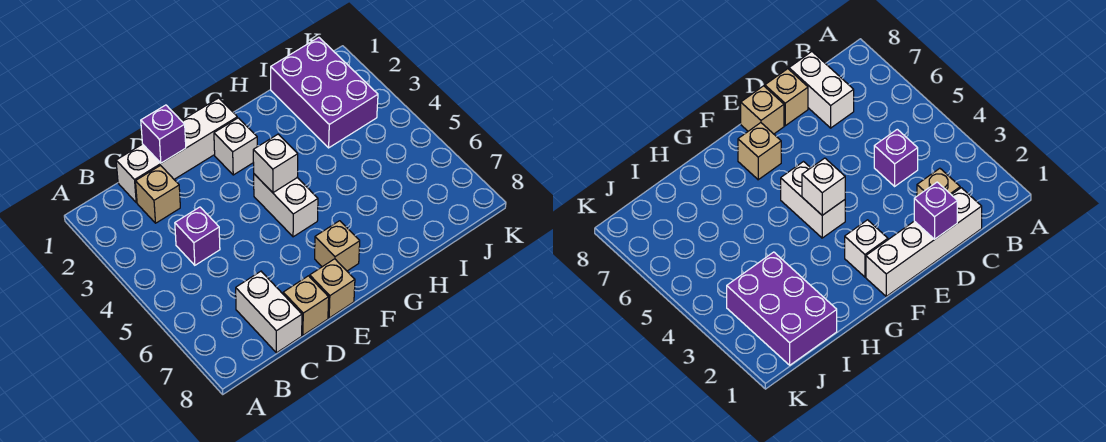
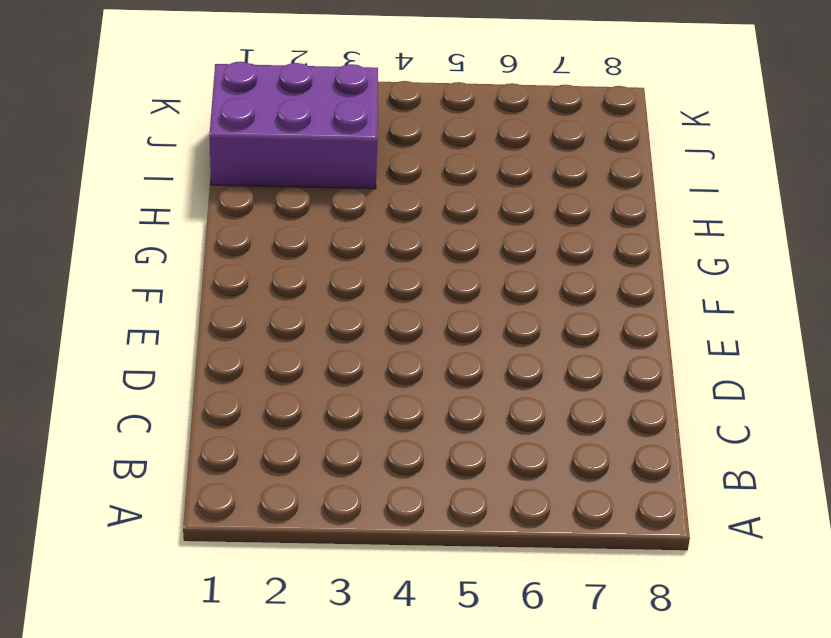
none -> white 1x4 brick [116,98,237,202]
none -> tan 1x1 brick [136,166,180,223]
none -> purple 1x1 brick [175,207,220,265]

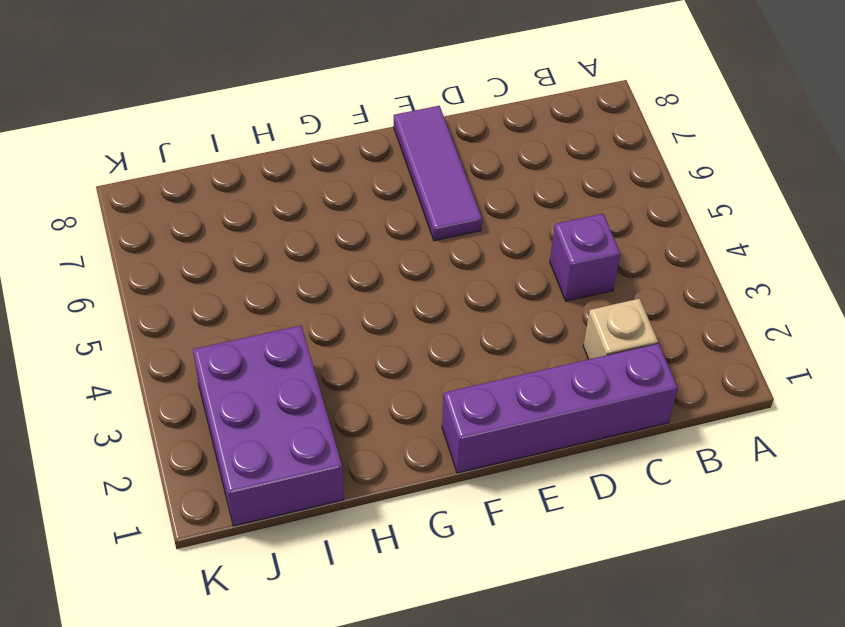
purple 1x4 brick [442,343,678,473] -> white 1x4 brick [116,98,237,202]
purple 1x3 tile [394,106,482,241] -> tan 1x1 brick [310,259,355,318]
none -> white 1x2 brick [236,271,302,353]
none -> tan 1x1 brick [283,276,329,335]
none -> white 1x1 brick [214,118,257,175]

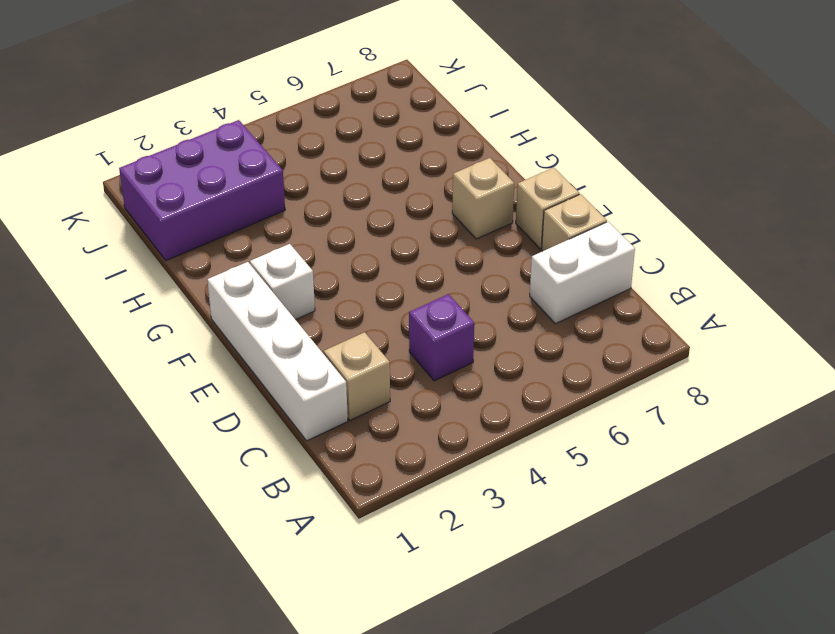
none -> white 1x2 brick [254,174,318,237]
none -> purple 1x1 brick [141,105,186,163]
none -> white 1x1 brick [253,134,298,193]

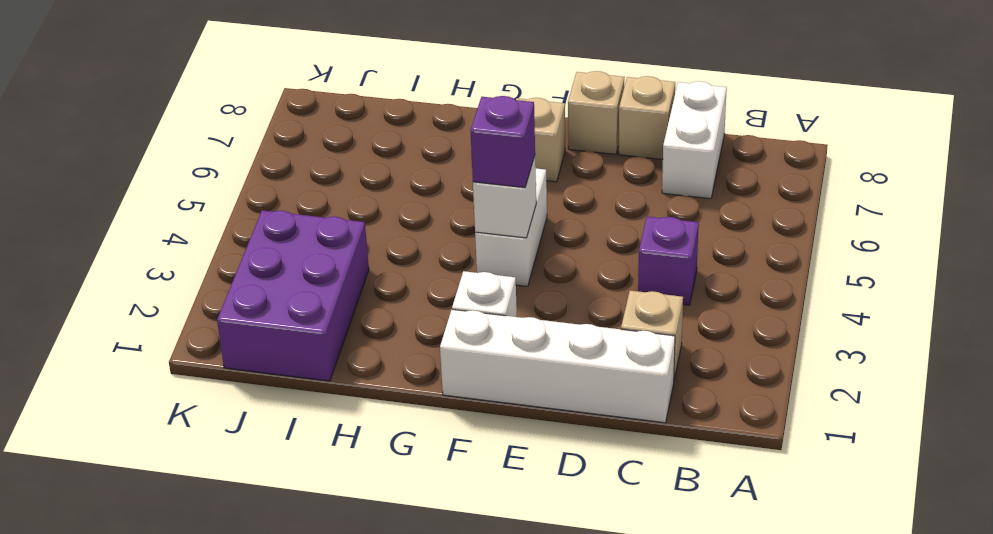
purple 1x1 brick [470,96,535,187] -> purple 1x1 brick moved to [141,105,186,163]

